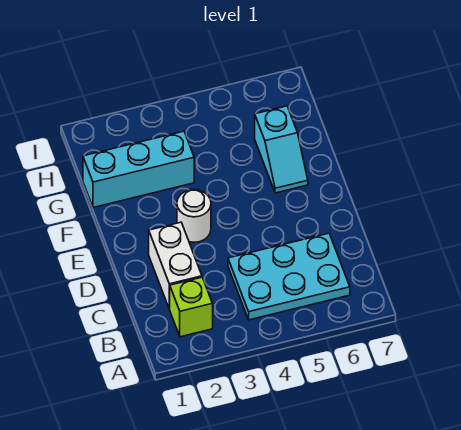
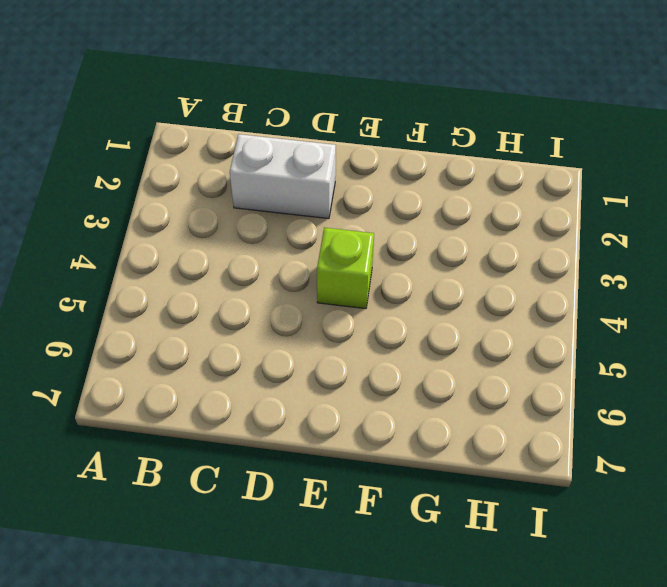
lime 1x1 brick [317,228,374,309] -> lime 1x1 brick moved to [170,277,213,337]
none -> cyan 2x3 plate [228,233,350,320]
none -> white 1x1 round brick [177,190,211,242]

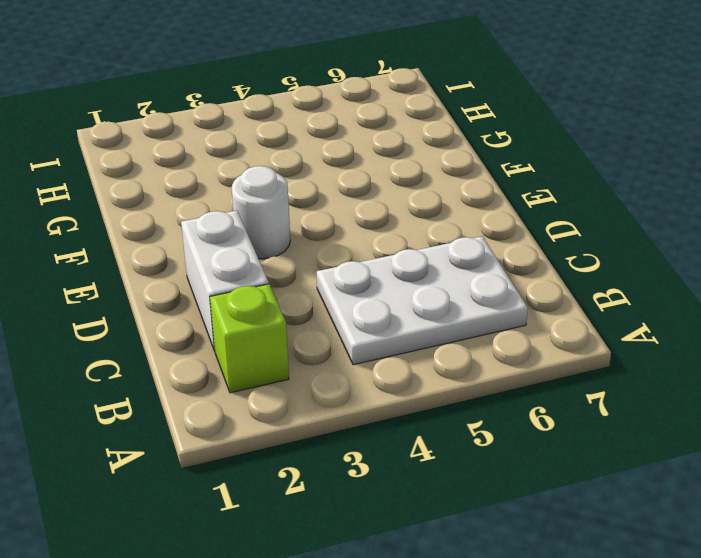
white 2x3 plate [317,236,528,365] -> cyan 2x3 plate [228,233,350,320]
none -> cyan 1x2 slope [255,106,308,193]
none -> cyan 1x3 brick [83,131,194,208]

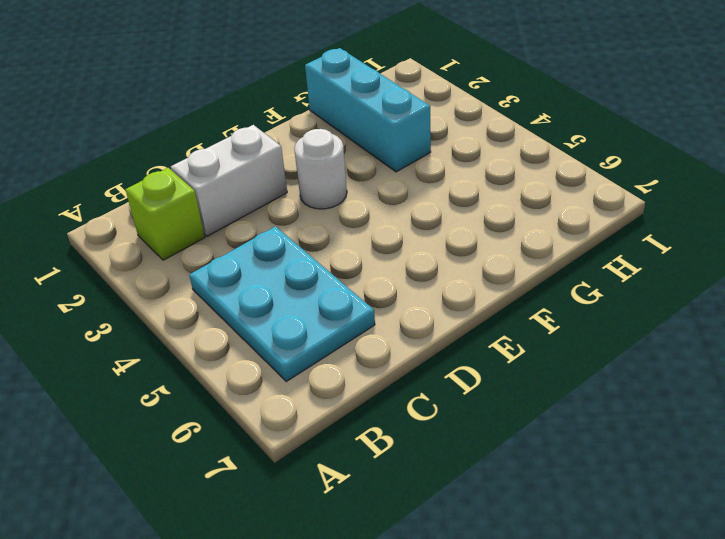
none -> cyan 1x2 slope [255,106,308,193]

